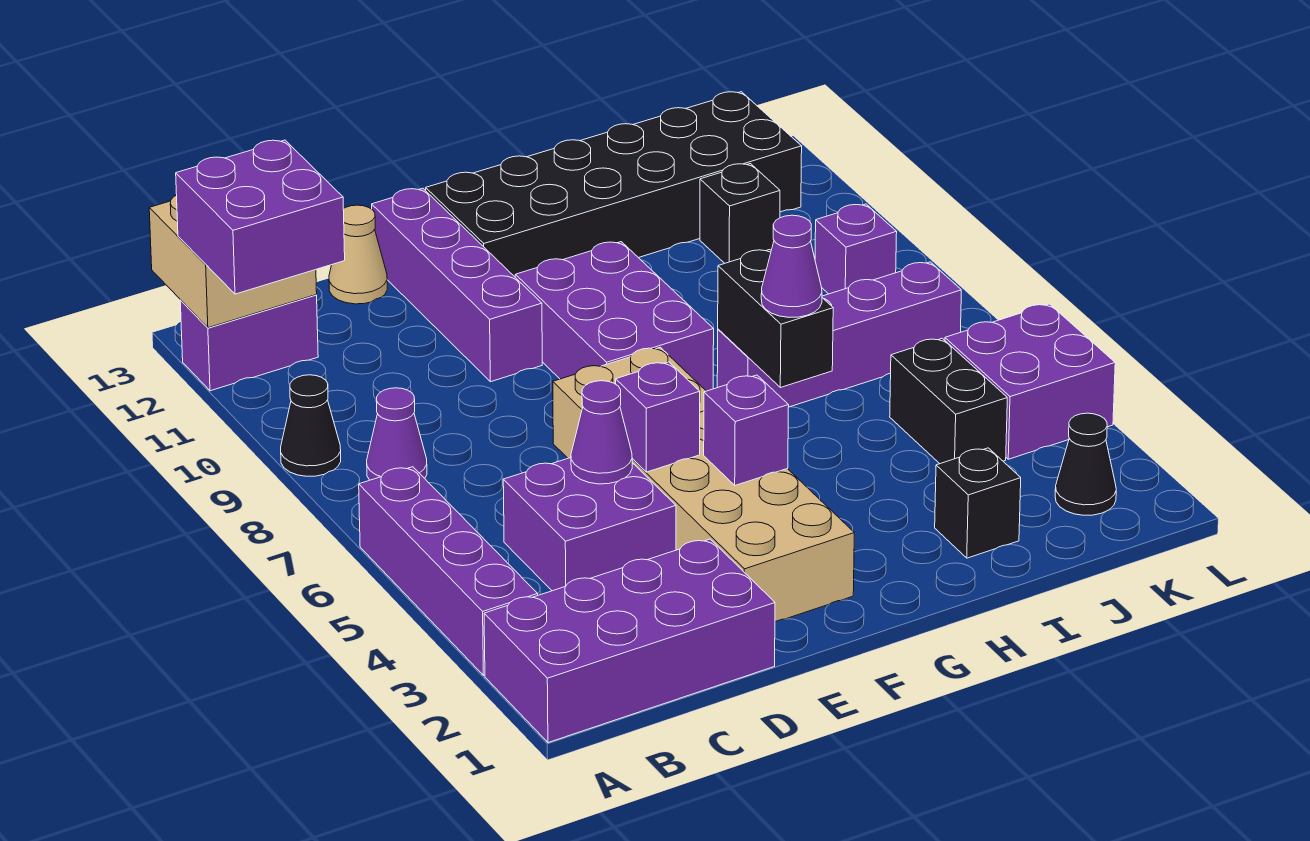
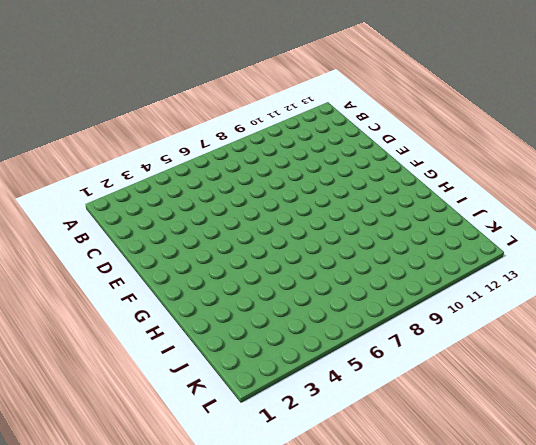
none -> purple 2x4 brick [484,539,775,743]
none -> purple 1x4 brick [359,467,538,675]
none -> black 1x1 cone [281,375,341,476]

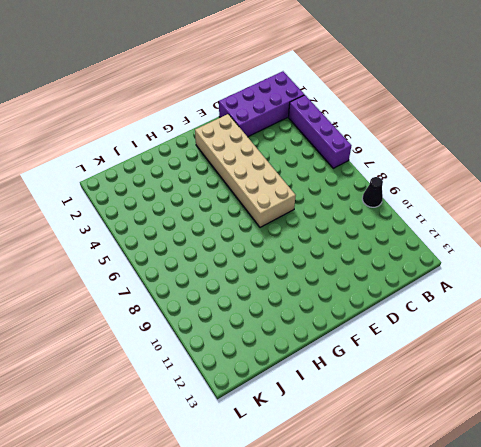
none -> purple 1x2 brick [180,295,318,391]
none -> purple 1x1 cone [367,388,427,480]
none -> purple 2x2 brick [503,458,676,591]

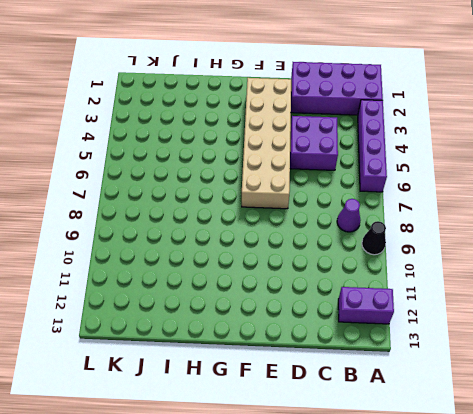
none -> tan 1x1 cone [329,205,387,304]
none -> purple 1x4 brick [372,188,542,382]
none -> purple 2x3 brick [515,242,714,391]

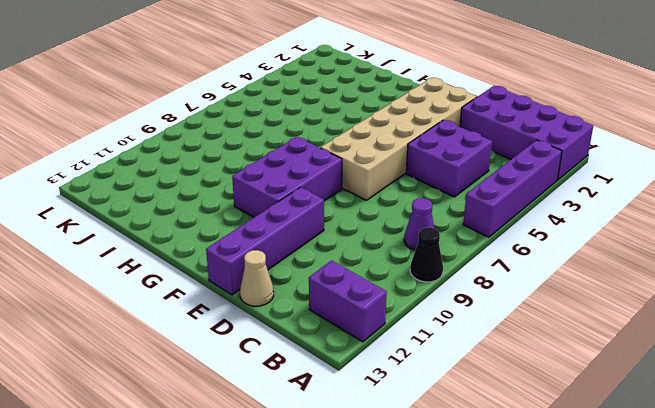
none -> black 2x6 brick [426,92,802,277]
none -> purple 1x4 brick [717,262,961,407]
none -> black 1x1 brick [935,448,1021,558]

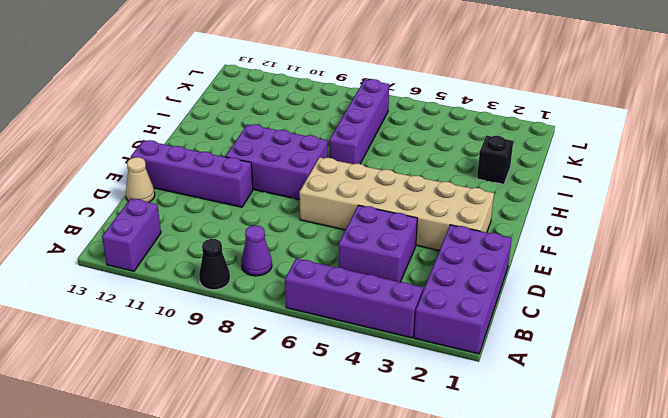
none -> black 2x6 brick [426,92,802,277]
none -> black 1x2 brick [890,338,1007,464]
none -> black 1x1 brick [700,164,780,263]

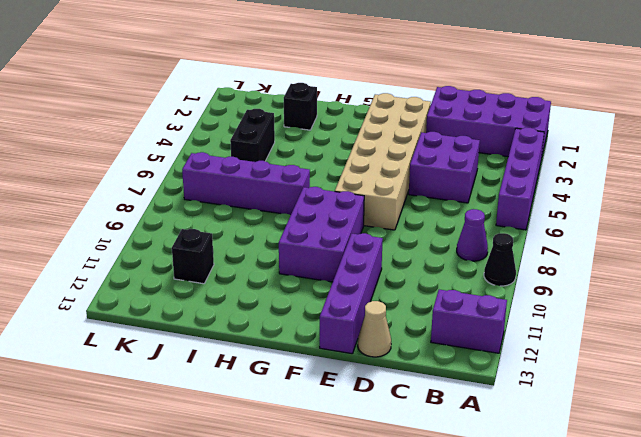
none -> black 2x6 brick [426,92,802,277]
none -> black 1x1 cone [1055,413,1116,515]
none -> purple 2x2 brick [945,304,1115,459]

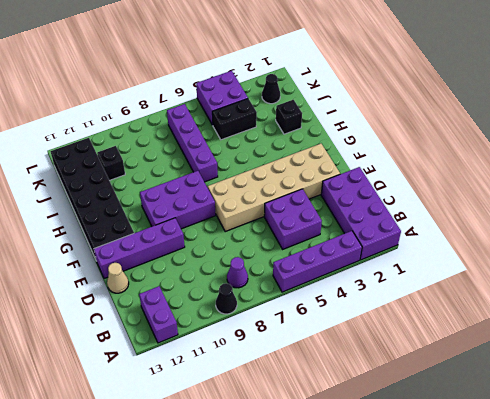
none -> purple 1x1 brick [815,204,897,294]
none -> tan 2x2 brick [149,195,317,328]
none -> purple 1x1 cone [571,381,632,484]

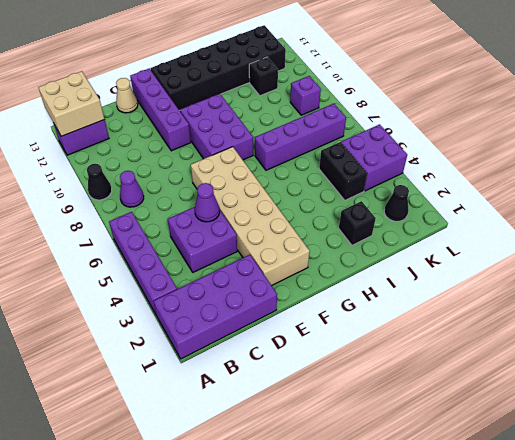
none -> purple 1x1 brick [616,362,700,472]
none -> purple 1x1 brick [704,375,789,485]
none -> black 1x2 brick [718,250,833,388]

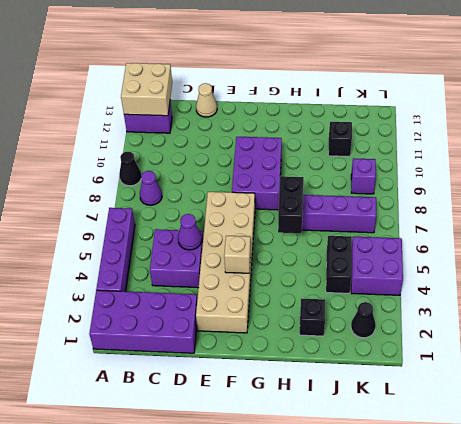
tan 1x1 brick [224,236,251,273] -> purple 1x1 brick [704,375,789,485]
none -> purple 1x4 brick [372,188,542,382]
none -> black 2x6 brick [426,92,802,277]
none -> purple 1x1 brick [616,362,700,472]

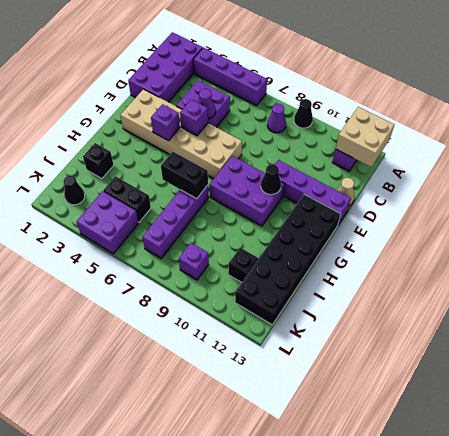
black 1x1 cone [261,164,281,195] -> none
none -> purple 2x2 brick [176,140,345,294]
none -> purple 1x1 cone [761,215,822,317]

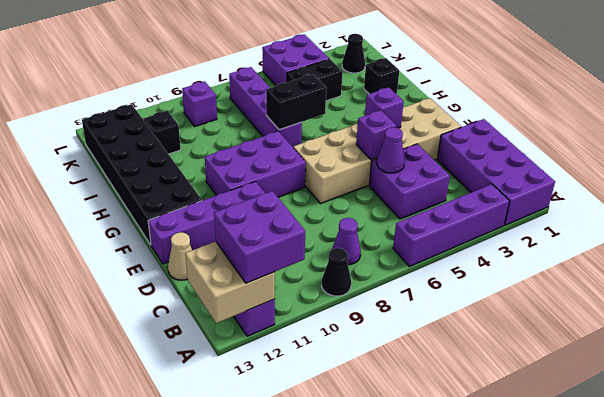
none -> purple 1x1 cone [761,215,822,317]

